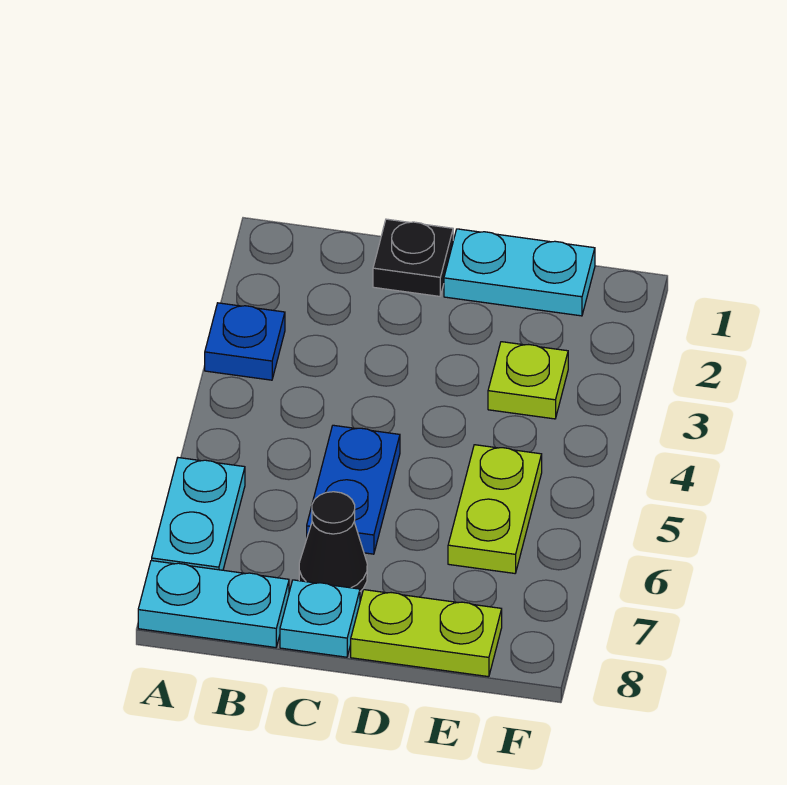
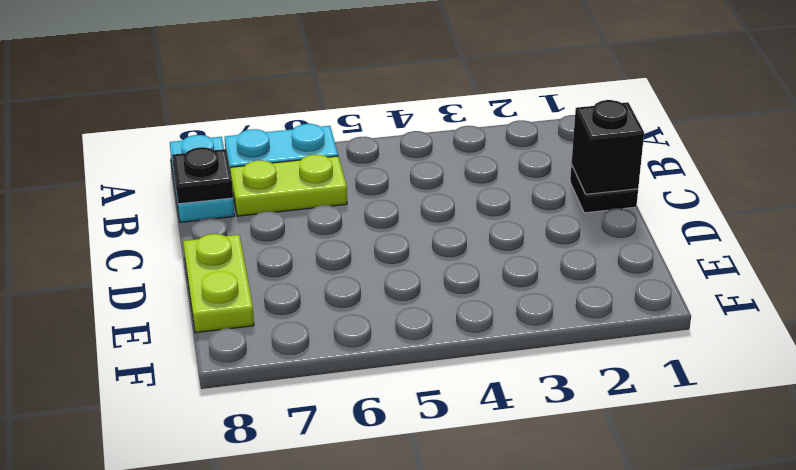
lime 1x2 plate [230,155,347,216] -> lime 1x2 plate moved to [448,445,542,573]
black 1x1 plate [172,147,233,204] -> none
black 1x1 brick [572,100,644,194] -> none
none -> blue 1x1 plate [205,303,285,380]
none -> blue 1x2 plate [307,425,400,554]

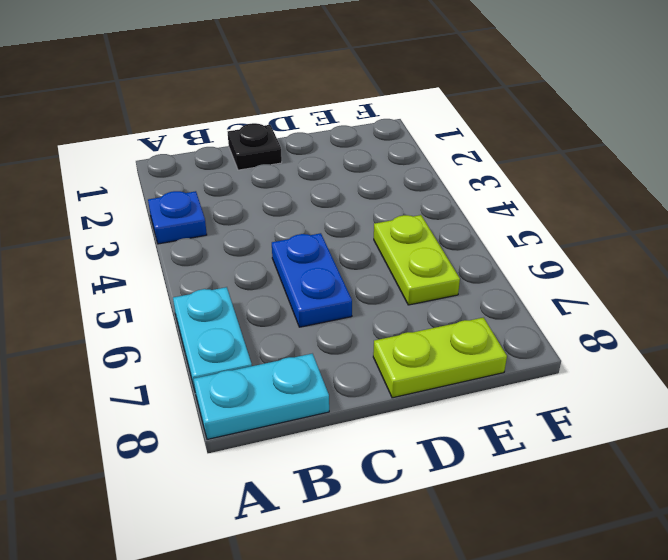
none -> black 1x1 cone [299,492,367,591]
none -> cyan 1x1 plate [280,580,360,657]

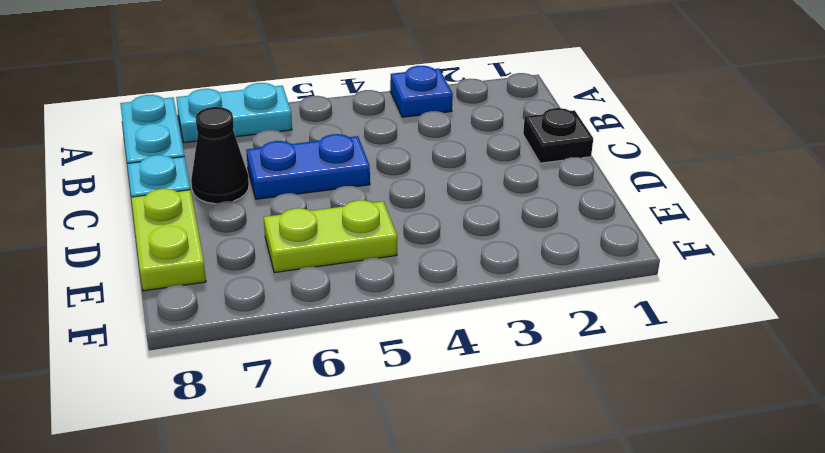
none -> cyan 1x2 plate [444,229,595,316]
none -> lime 1x1 plate [488,342,568,419]

